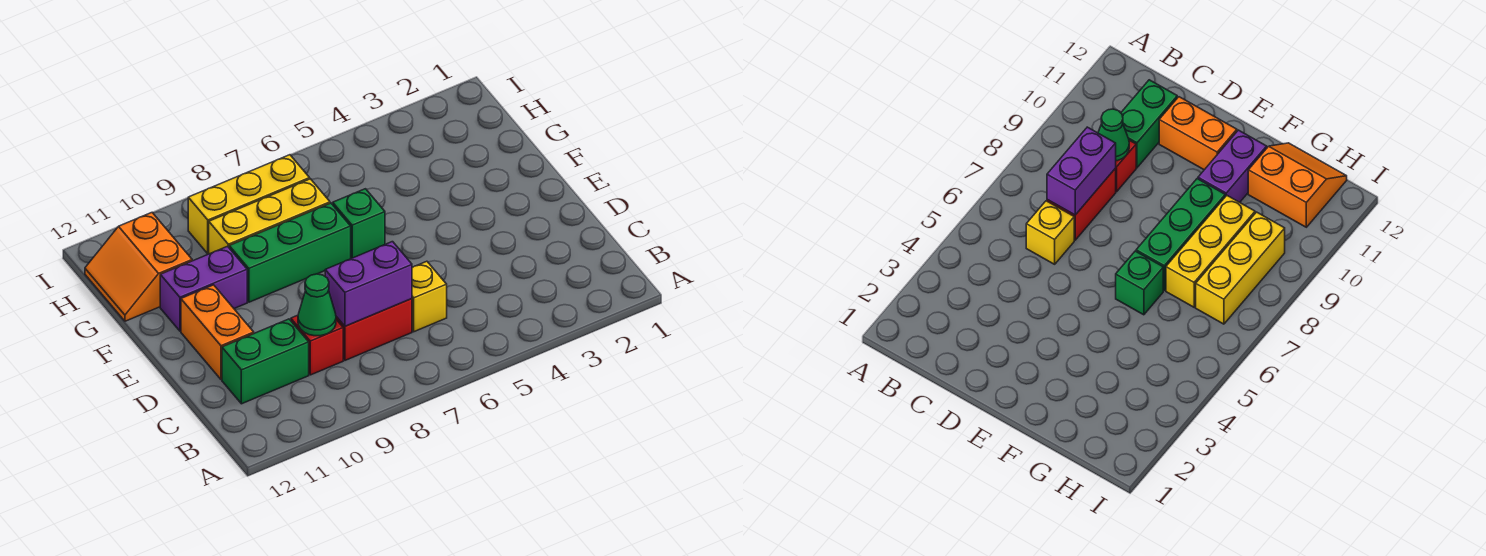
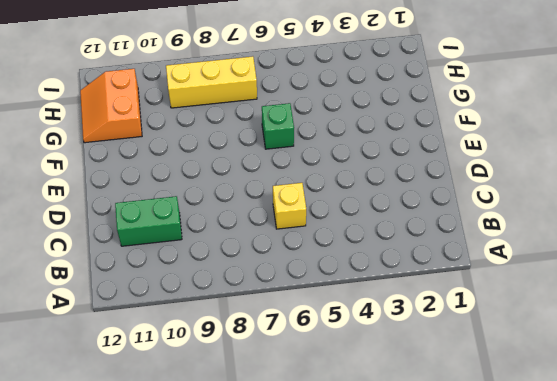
none -> red 1x2 brick [336,299,412,360]
none -> red 1x1 brick [291,315,343,375]
none -> orange 1x2 brick [181,285,254,380]

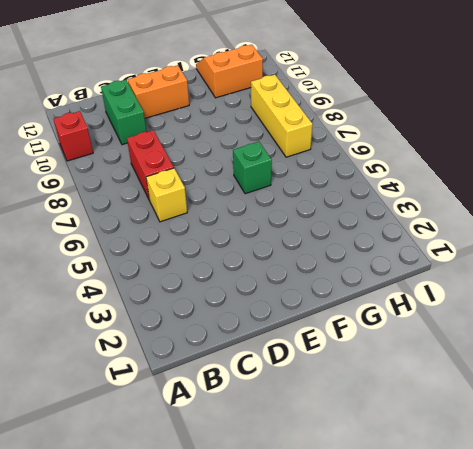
red 1x1 brick [53,111,93,161] -> red 1x1 brick moved to [291,315,343,375]
none -> green 1x3 brick [229,203,351,302]
none -> purple 1x2 brick [160,246,247,331]
none -> yellow 1x3 brick [209,179,330,254]

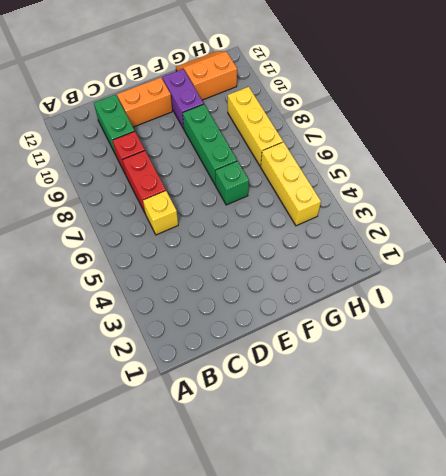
yellow 1x3 brick [261,142,321,226] -> yellow 1x3 brick moved to [209,179,330,254]
none -> purple 1x2 brick [325,242,412,326]
none -> green 1x1 cone [298,274,336,336]

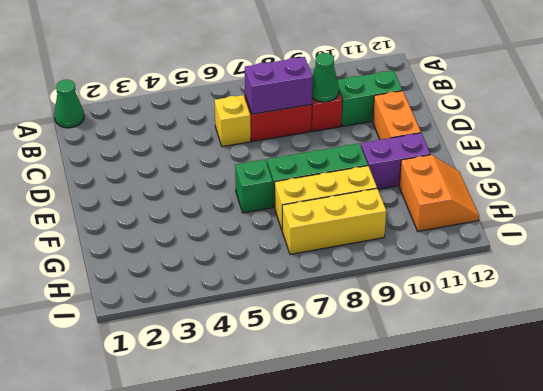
green 1x1 cone [54,80,84,128] -> none

